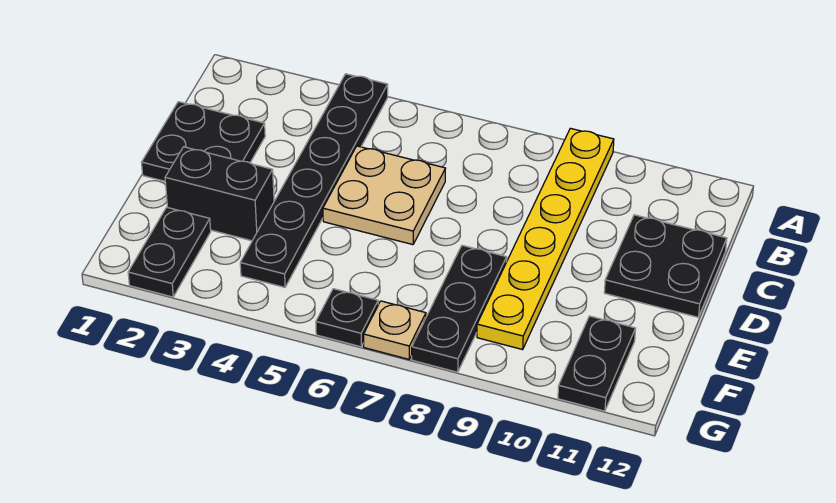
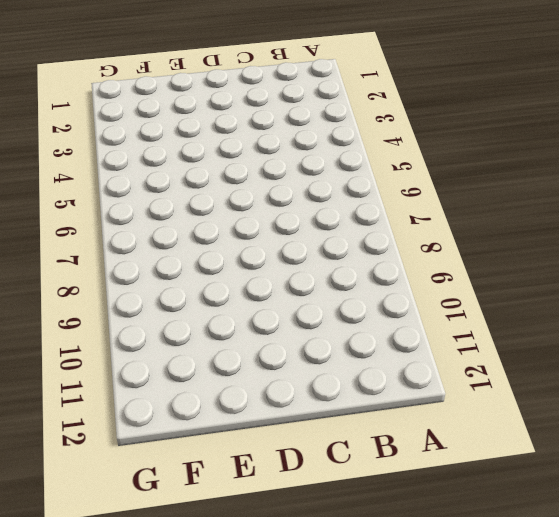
none -> black 1x6 plate [240,74,388,287]
none -> yellow 1x6 plate [477,128,614,349]

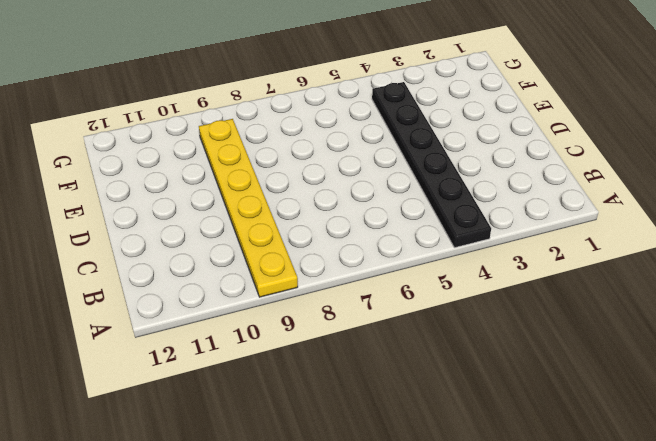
none -> black 2x2 plate [141,102,265,181]
none -> tan 2x2 plate [323,146,446,245]

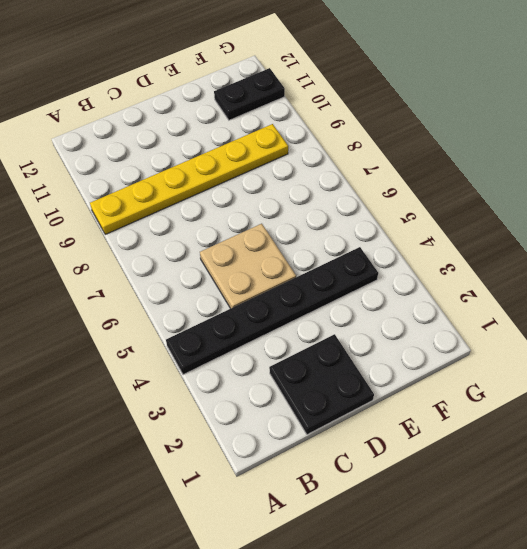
none -> black 2x2 plate [604,215,727,317]
none -> black 1x2 brick [165,147,274,241]

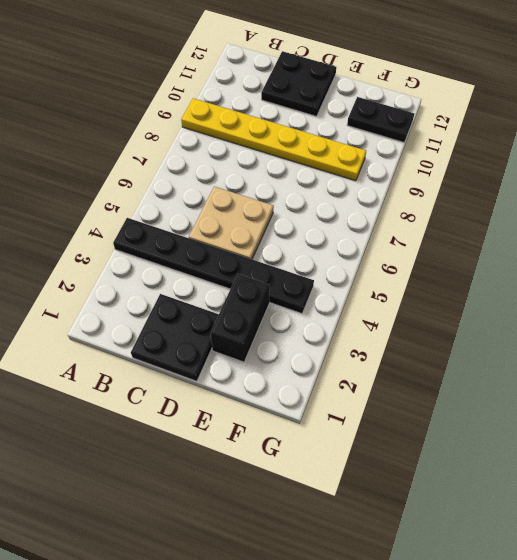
none -> black 1x3 plate [412,245,507,372]
none -> black 1x2 plate [128,207,211,297]

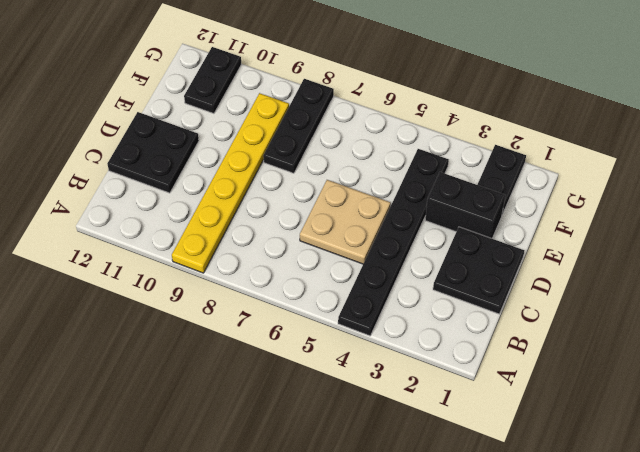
none -> black 1x1 plate [316,289,378,347]
none -> tan 1x1 plate [364,301,426,359]

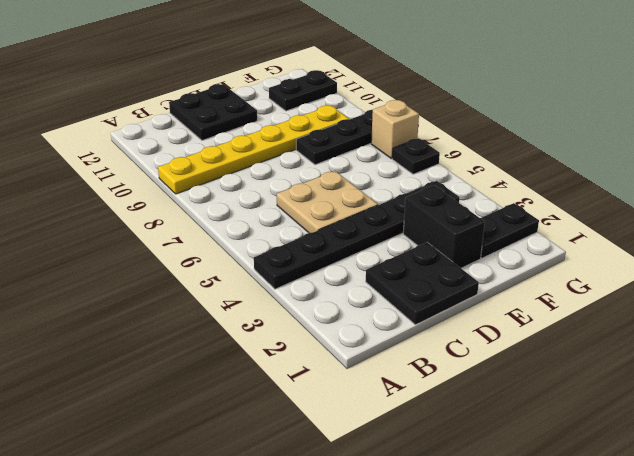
tan 1x1 brick [371,100,419,159] -> tan 1x1 plate [364,301,426,359]

